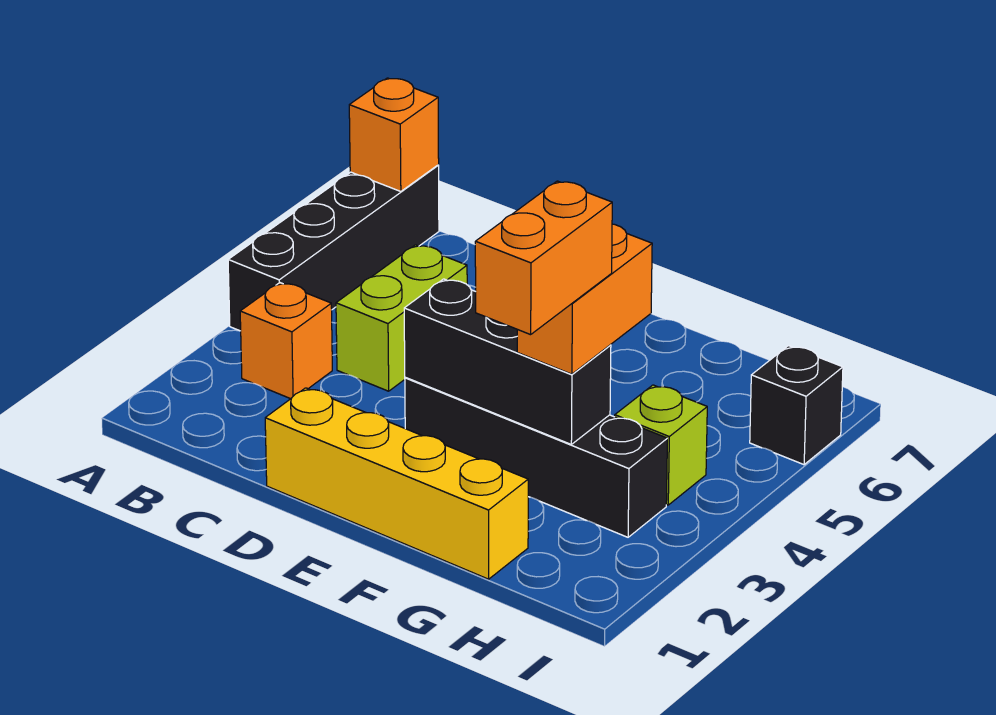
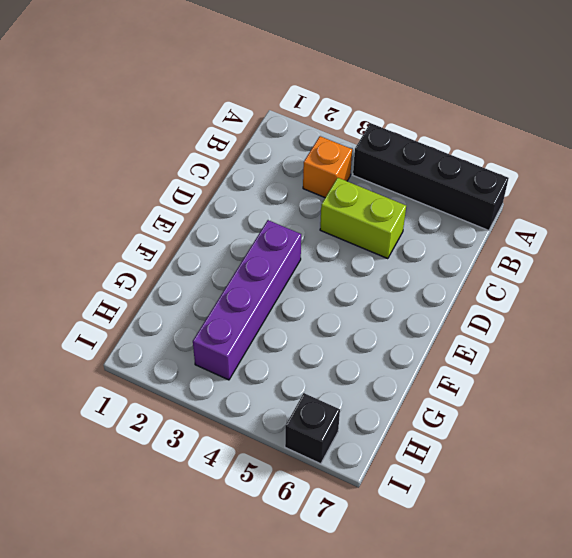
purple 1x4 brick [193,220,301,380] -> black 1x4 brick [405,377,667,537]
none -> yellow 1x4 brick [265,388,528,579]
none -> lime 1x1 brick [615,385,707,505]

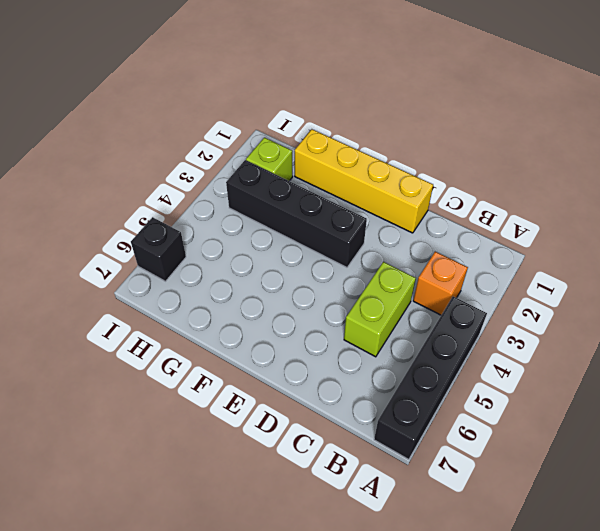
lime 1x1 brick [246,138,293,181] -> lime 1x1 brick moved to [615,385,707,505]
none -> orange 1x1 brick [349,78,439,192]
none -> black 1x3 brick [404,279,611,444]

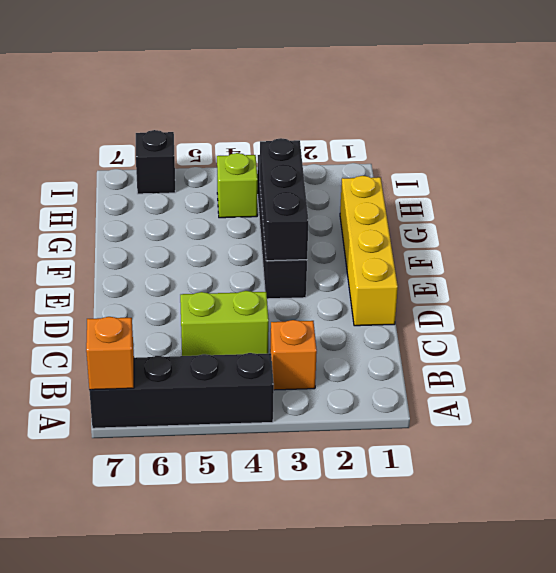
none -> orange 1x2 brick [517,224,652,374]
none -> orange 1x2 brick [475,181,612,335]

